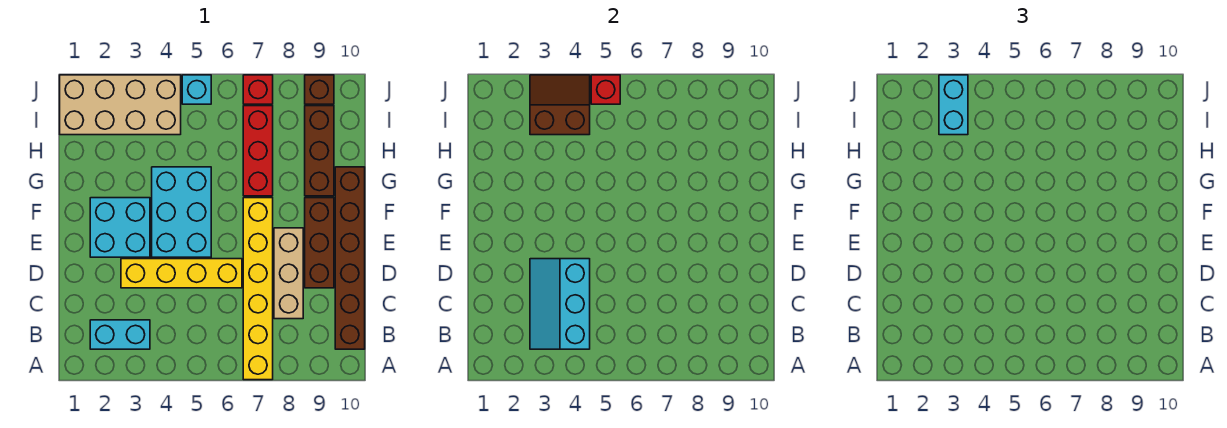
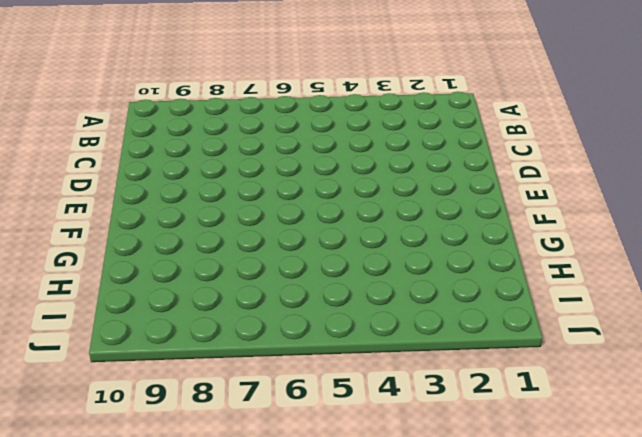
none -> yellow 1x6 brick [243,198,273,380]
none -> cyan 1x2 brick [90,320,150,349]
none -> brown 1x6 brick [335,167,365,349]

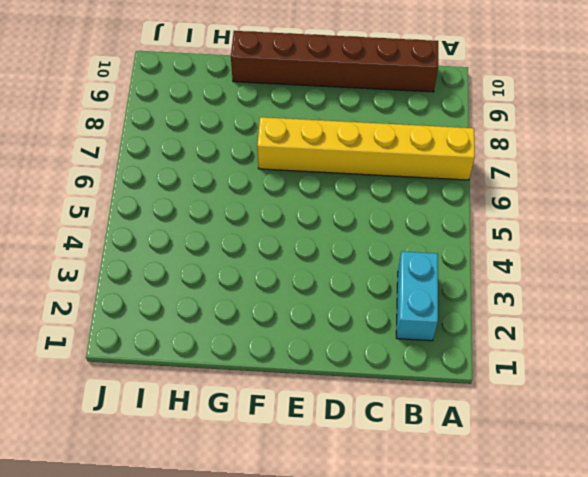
none -> tan 1x3 brick [274,228,303,319]
none -> yellow 1x4 brick [121,259,242,288]
none -> brown 1x3 brick [305,198,334,288]

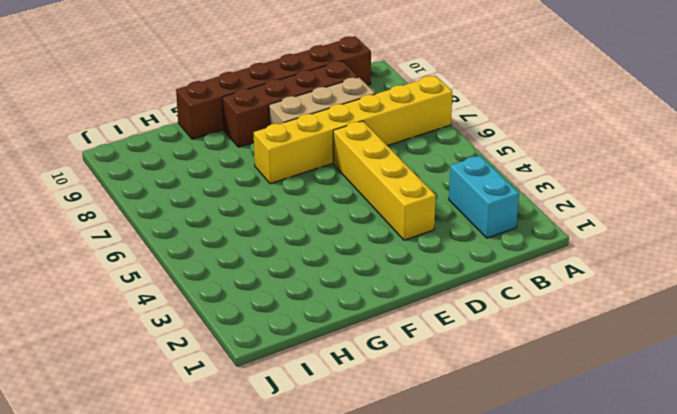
brown 1x4 brick [222,61,358,147] -> brown 1x3 brick [305,198,334,288]
none -> cyan 2x2 brick [90,198,150,257]
none -> cyan 2x3 brick [152,167,211,257]
none -> red 1x3 brick [243,106,273,196]

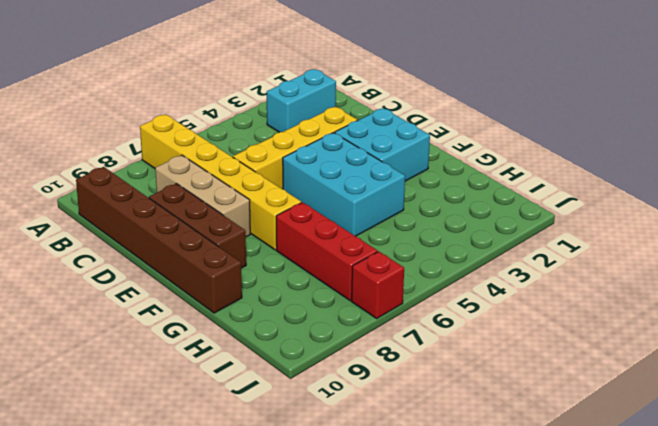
none -> brown 1x3 brick [305,106,334,196]
none -> tan 2x4 brick [60,75,181,135]
none -> cyan 1x1 brick [182,75,211,104]

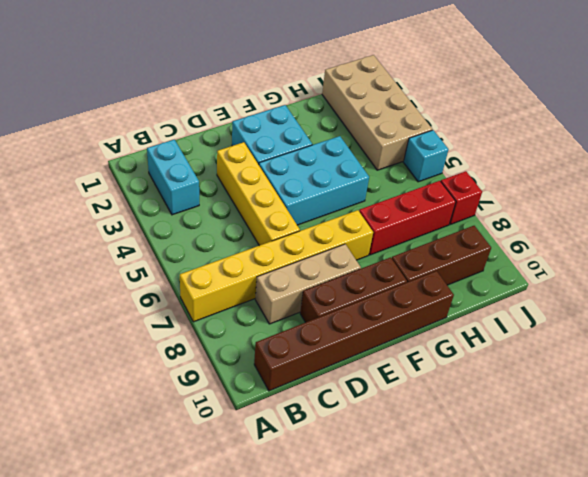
none -> brown 1x1 brick [305,75,334,104]
none -> cyan 2x3 slope [530,259,590,349]
none -> brown 2x2 slope [530,75,590,135]

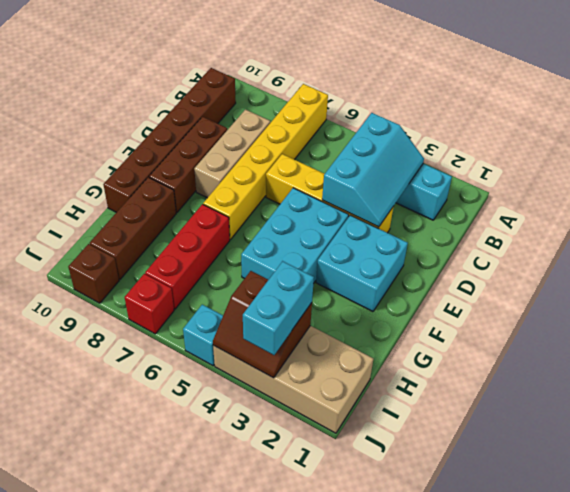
none -> red 1x1 brick [591,75,620,104]

